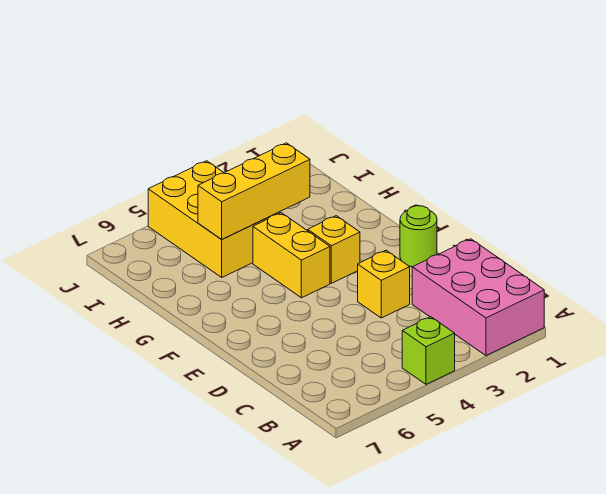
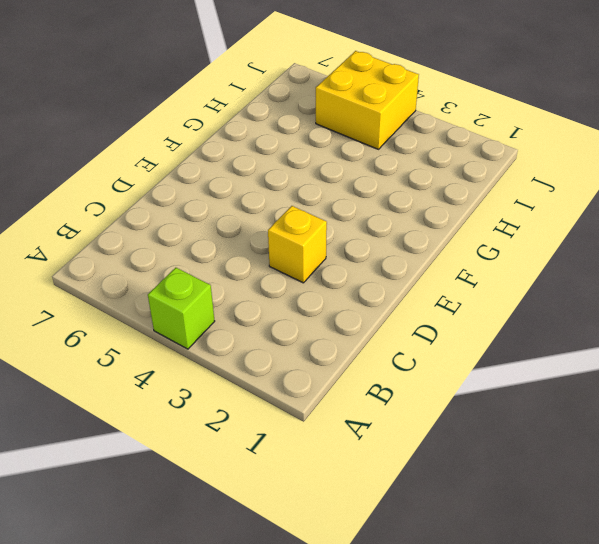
yellow 2x2 brick [316,51,419,149] -> yellow 2x3 brick [148,161,280,277]
none -> pink 2x3 brick [412,239,544,355]
none -> lime 1x1 round brick [400,206,437,267]

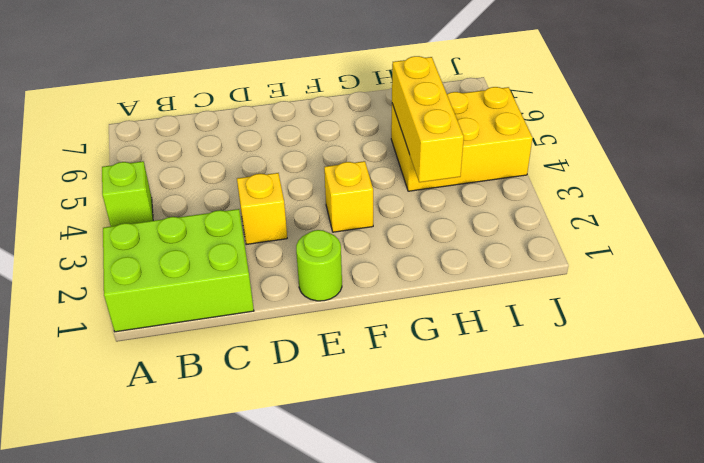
lime 2x3 brick [103,209,254,332] -> pink 2x3 brick [412,239,544,355]
none -> yellow 1x2 brick [253,213,330,298]

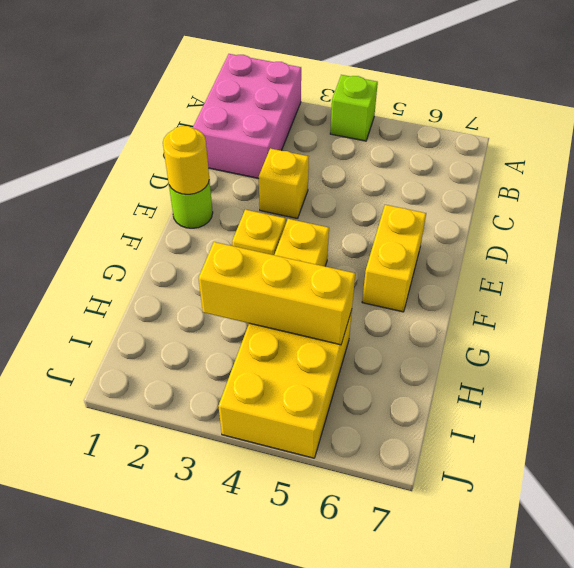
yellow 1x1 round brick [163,126,209,194] -> none
yellow 1x2 brick [362,205,426,312] -> none

